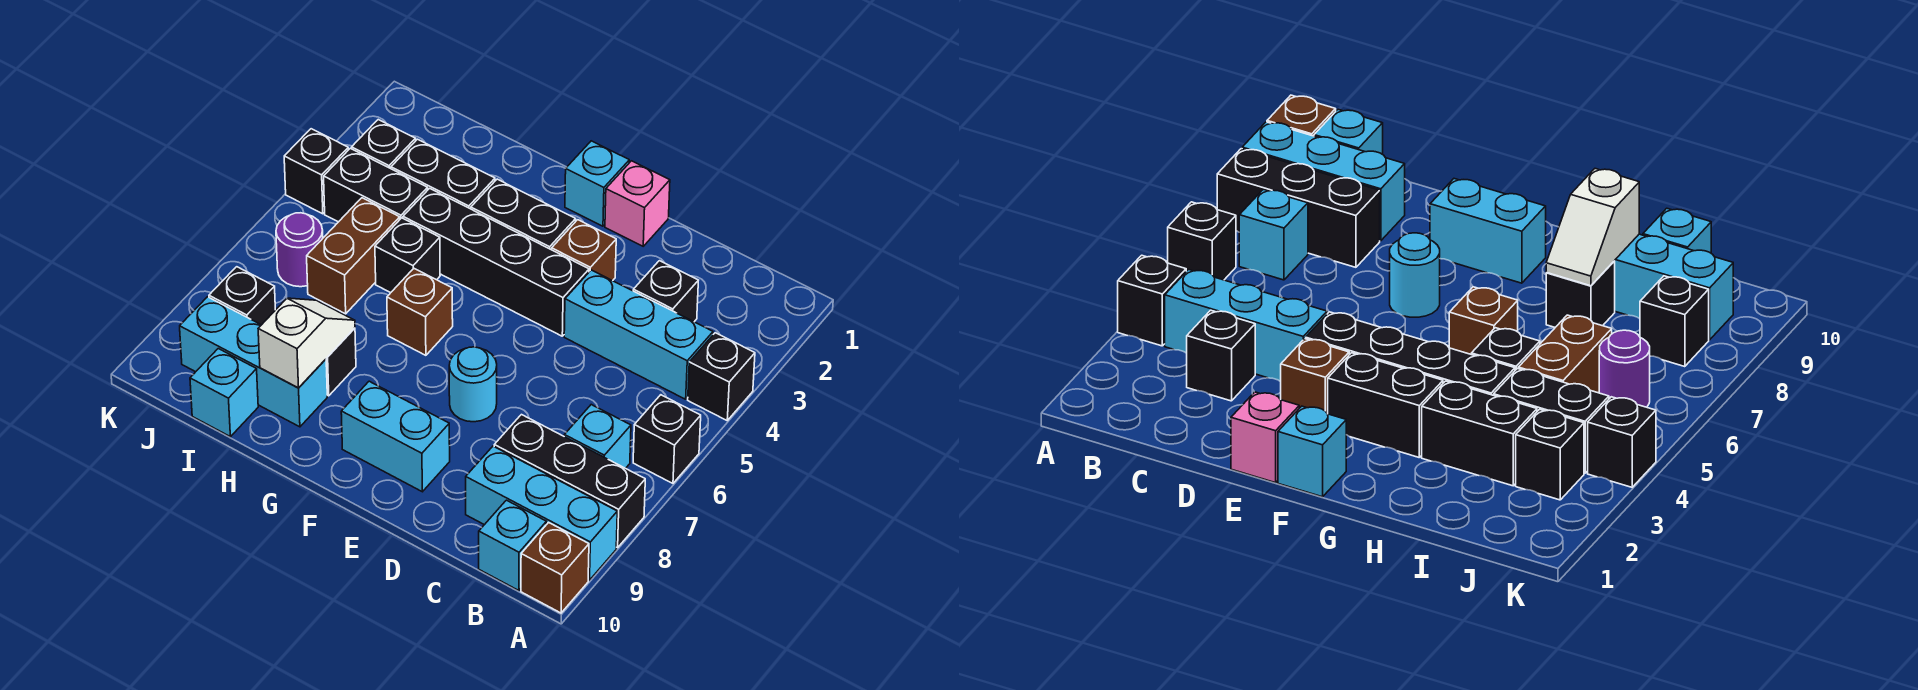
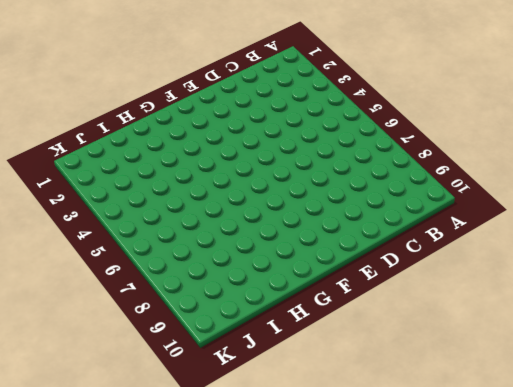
none -> black 1x1 brick [688,333,755,420]
none -> black 1x1 brick [633,395,701,483]
none -> black 1x3 brick [494,415,645,548]

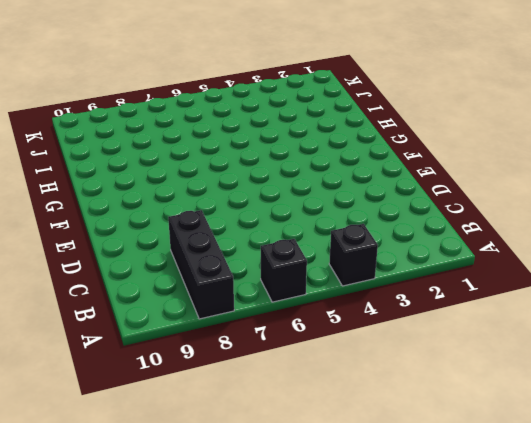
none -> cyan 1x3 brick [466,446,617,580]
none -> brown 1x1 brick [521,523,589,613]
none -> cyan 1x3 brick [564,270,713,399]

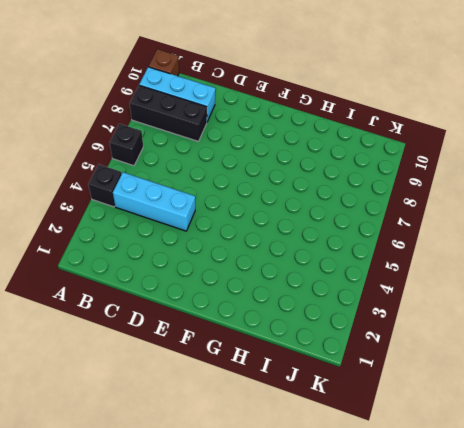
none -> cyan 1x1 brick [564,405,631,468]
none -> cyan 1x1 brick [479,500,546,591]
none -> black 1x1 brick [633,261,698,322]

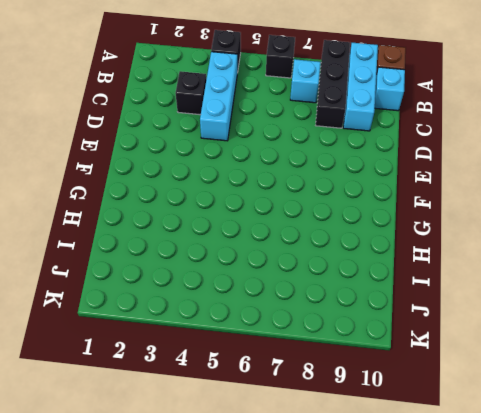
none -> pink 1x1 brick [605,161,670,246]
none -> brown 1x1 brick [552,220,616,281]
none -> black 1x4 brick [403,188,589,336]

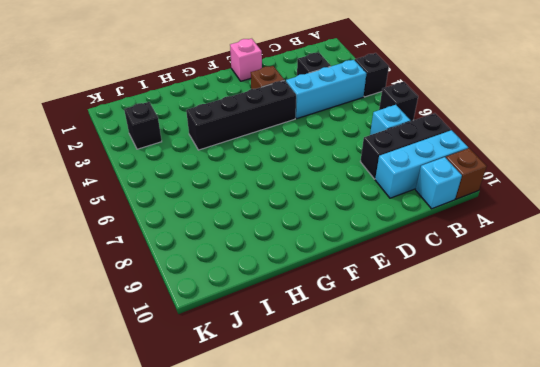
none -> cyan 1x1 round brick [449,347,497,422]
none -> cyan 1x2 brick [341,381,450,492]
none -> cyan 1x1 brick [565,141,629,226]

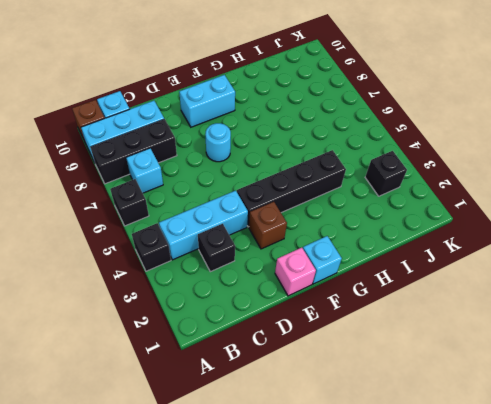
none -> black 1x2 brick [471,179,576,250]
none -> brown 1x1 brick [387,268,453,355]
none -> black 1x2 brick [391,139,495,209]

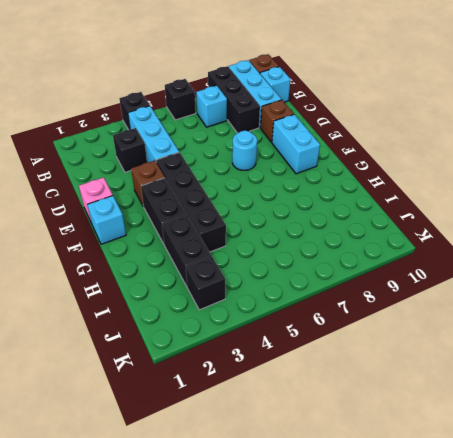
brown 1x1 brick [260,100,294,142] -> brown 1x1 brick moved to [387,268,453,355]
none -> black 1x1 brick [375,218,440,293]
none -> black 1x1 brick [326,328,356,396]
none -> cyan 1x3 brick [180,297,327,427]

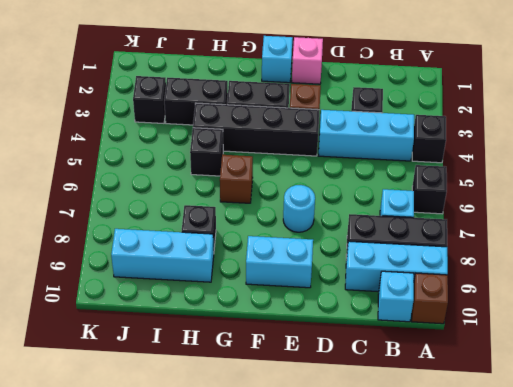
none -> black 1x2 brick [324,148,428,222]
none -> brown 1x2 brick [307,198,400,314]
none -> cyan 1x1 brick [190,349,258,437]

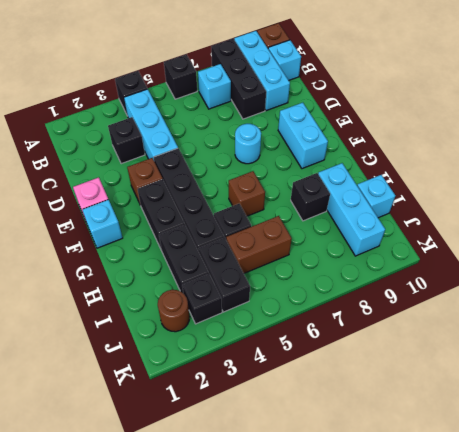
brown 1x1 round brick [158,290,190,332] -> none
none -> purple 1x1 round brick [276,213,323,287]
none -> black 1x1 brick [209,267,275,325]
none -> black 1x1 brick [284,129,348,214]

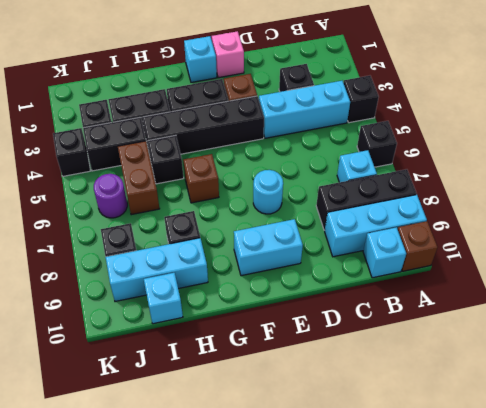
none -> white 1x2 slope [258,298,355,388]

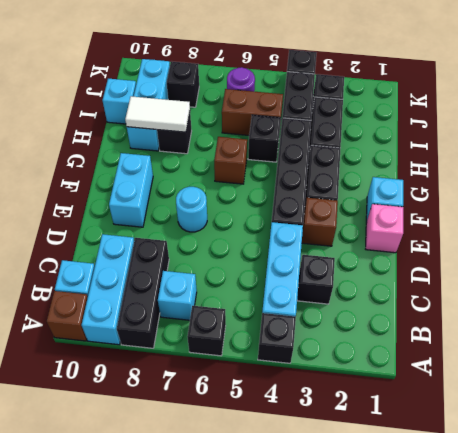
white 1x2 tile [125,96,190,132] -> white 1x2 slope [258,298,355,388]

